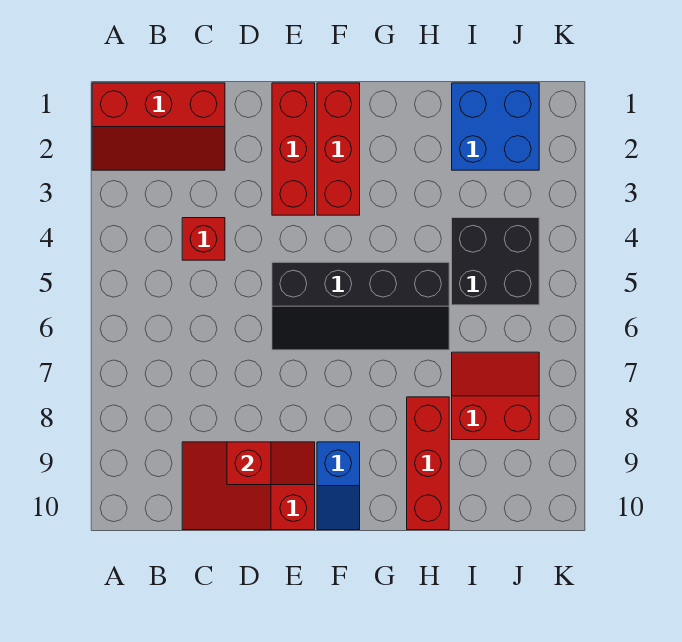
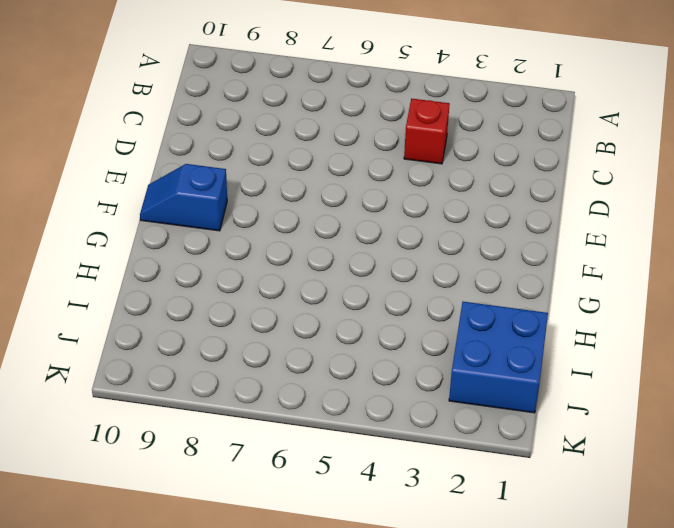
none -> red 2x3 slope [92,83,225,170]
none -> red 2x3 slope [182,442,315,530]
none -> red 1x3 brick [272,83,315,215]

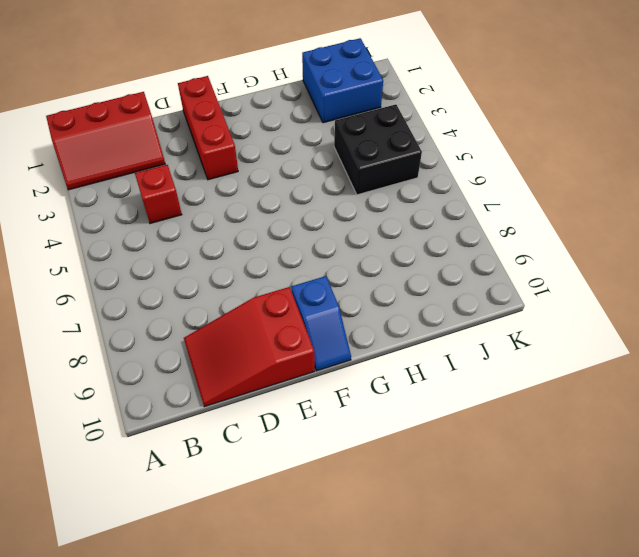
none -> black 2x4 slope [272,262,449,350]
none -> red 1x3 brick [317,83,360,215]
none -> red 1x3 brick [407,397,449,530]

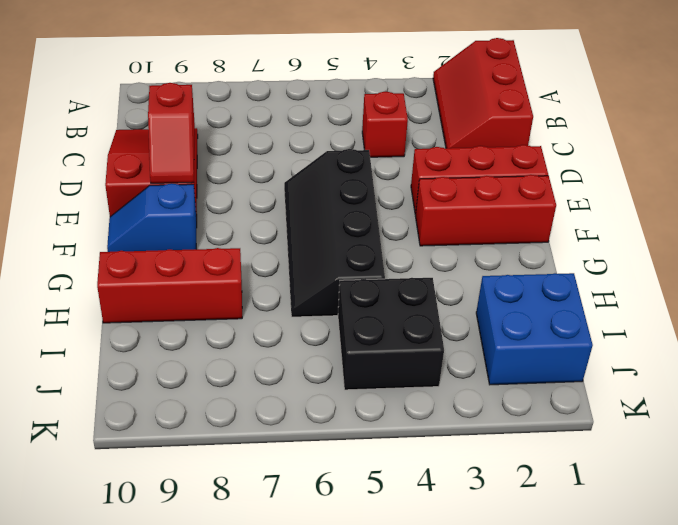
none -> red 2x2 slope [452,352,539,440]

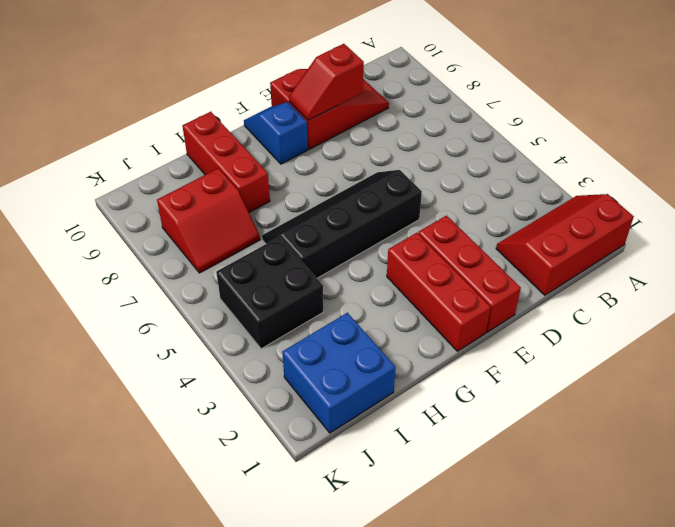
none -> red 1x1 brick [182,218,225,260]

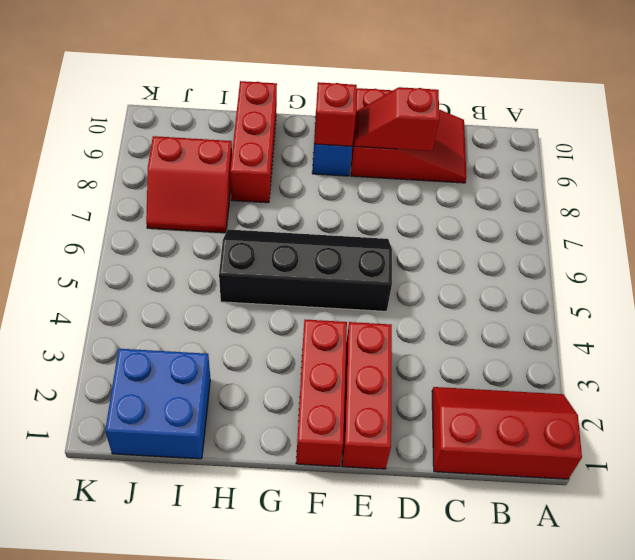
red 1x1 brick [314,82,357,146] -> red 1x1 brick moved to [182,218,225,260]
none -> black 2x2 brick [452,218,539,305]

